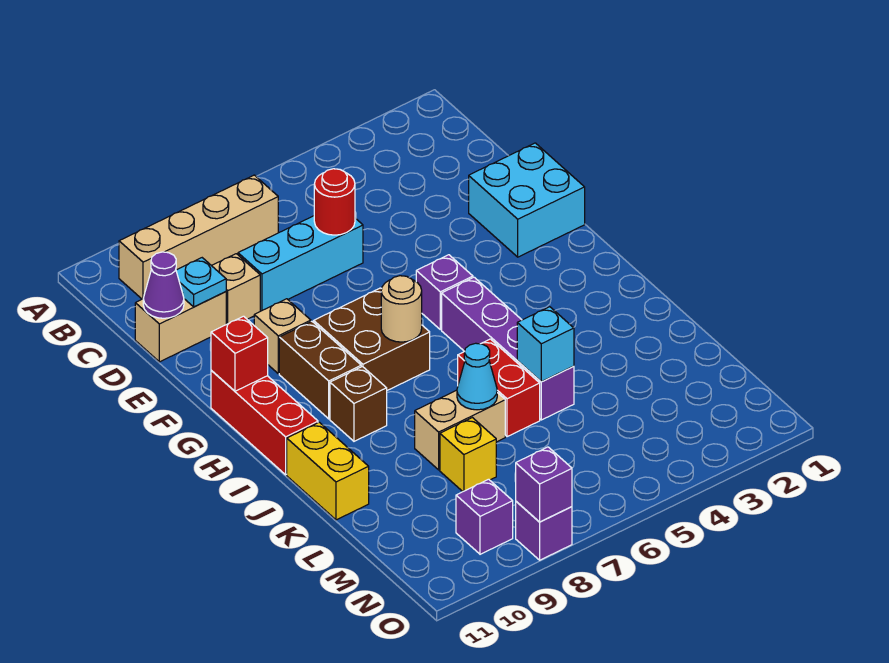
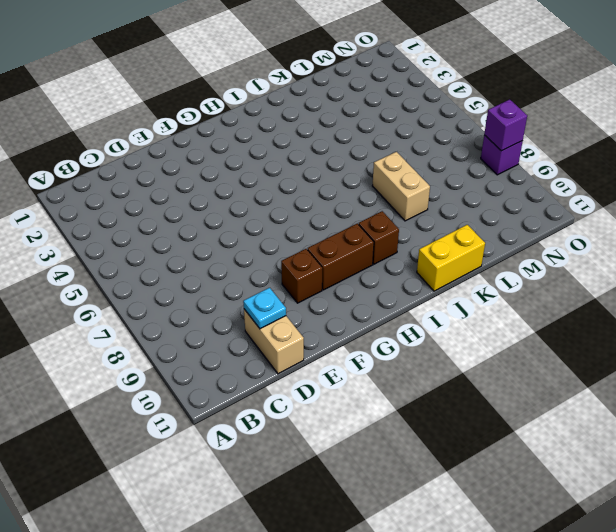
brown 1x1 brick [281,249,322,303] -> tan 1x1 brick [254,299,311,374]
none -> tan 1x4 brick [119,175,278,299]
none -> cyan 1x3 brick [238,216,363,311]
none -> tan 1x1 brick [212,254,260,324]

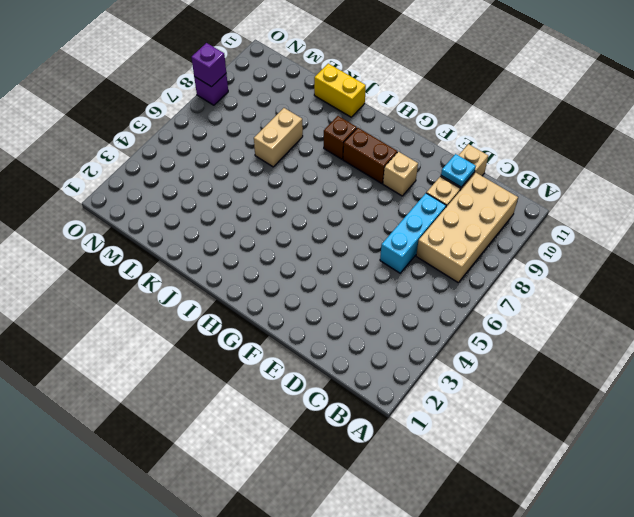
tan 2x4 brick [416,173,518,282] -> tan 1x4 brick [119,175,278,299]
none -> cyan 2x2 brick [469,143,585,257]
none -> purple 1x1 brick [416,255,473,330]
none -> brown 2x2 brick [314,288,430,390]

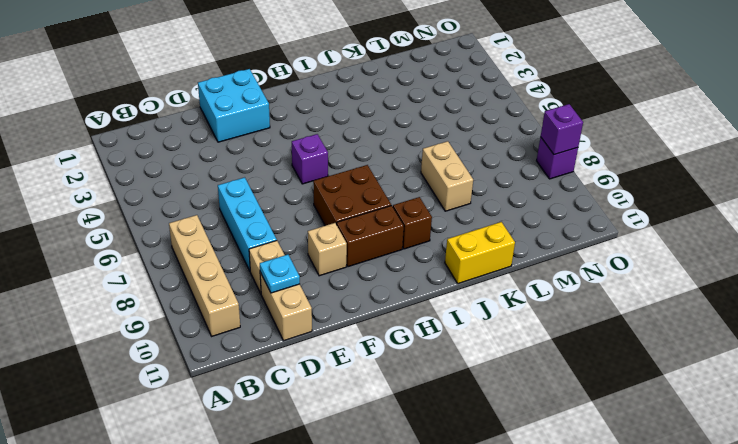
none -> red 1x3 brick [211,371,318,475]
none -> purple 1x4 brick [442,277,574,420]
none -> red 1x2 brick [458,339,540,437]

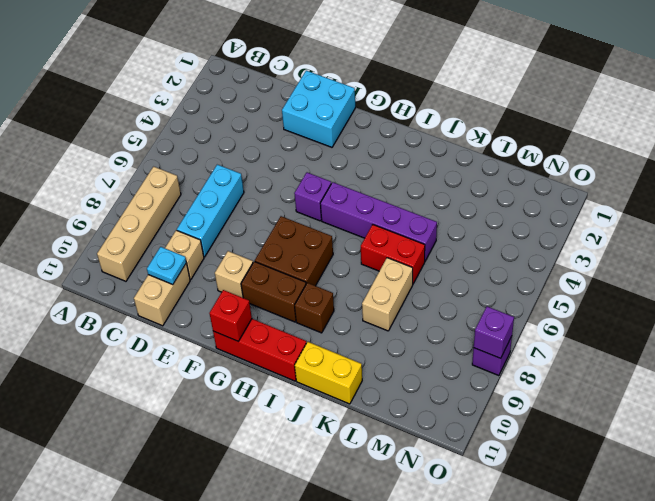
none -> yellow 1x1 brick [440,418,496,491]
none -> purple 1x1 brick [456,479,513,554]
none -> red 1x1 round brick [314,169,355,235]

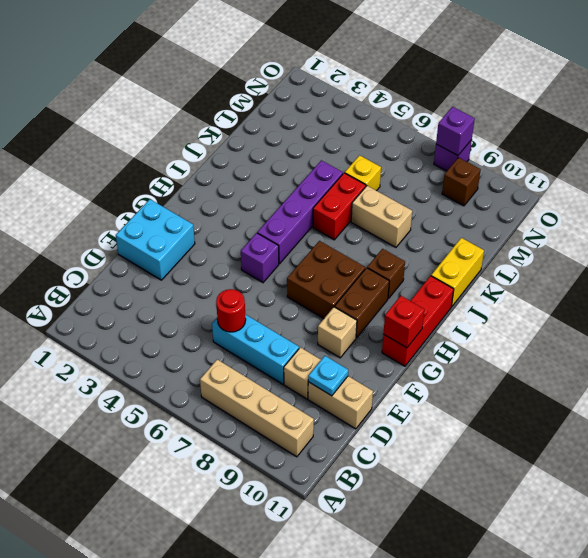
yellow 1x1 brick [345,155,381,191] -> yellow 1x1 brick moved to [440,418,496,491]
brown 1x1 brick [442,158,481,206] -> purple 1x1 brick [456,479,513,554]
none -> purple 1x1 cone [143,252,184,318]
none -> tan 1x1 round brick [381,276,422,342]
none -> cyan 1x1 brick [517,307,574,382]

